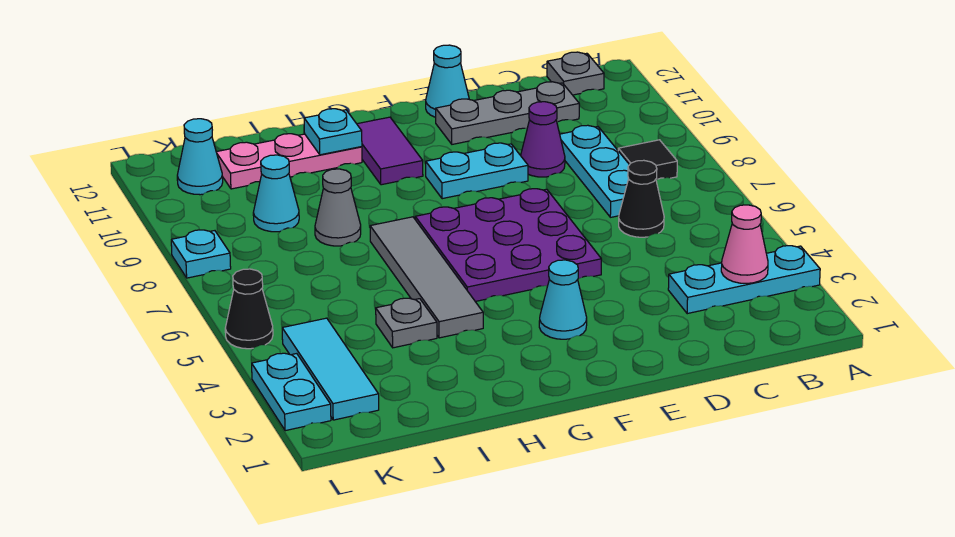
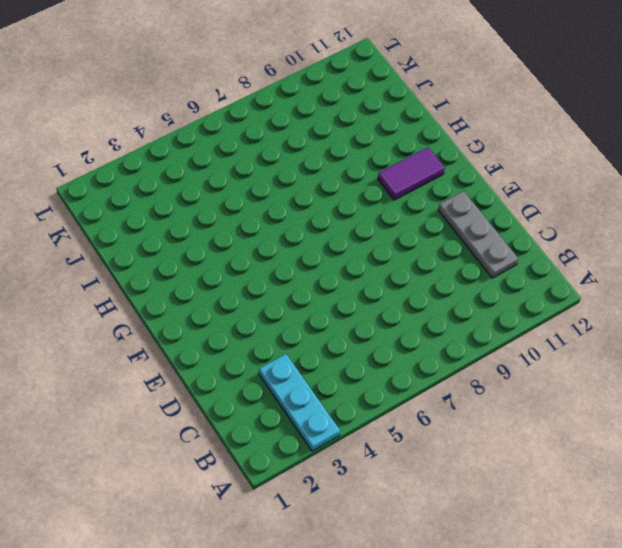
none -> black 1x1 tile [618,140,677,180]
none -> grey 1x1 plate [547,52,604,95]
none -> black 1x1 cone [619,160,664,237]

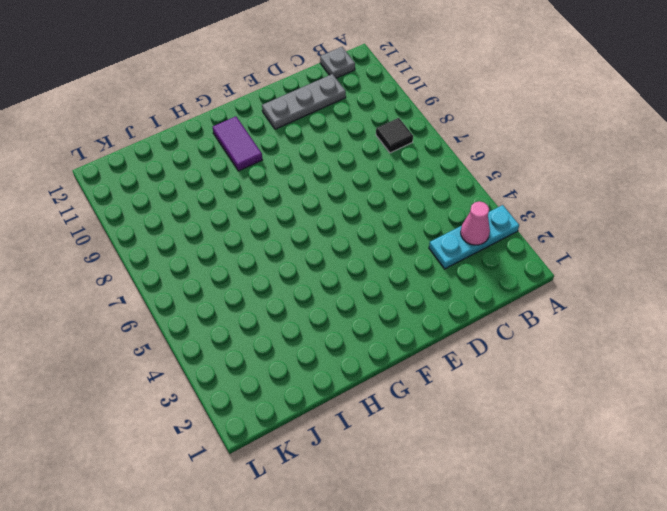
none -> black 1x1 cone [619,160,664,237]
none -> cyan 1x3 plate [560,125,629,217]
none -> purple 1x1 cone [521,102,565,177]

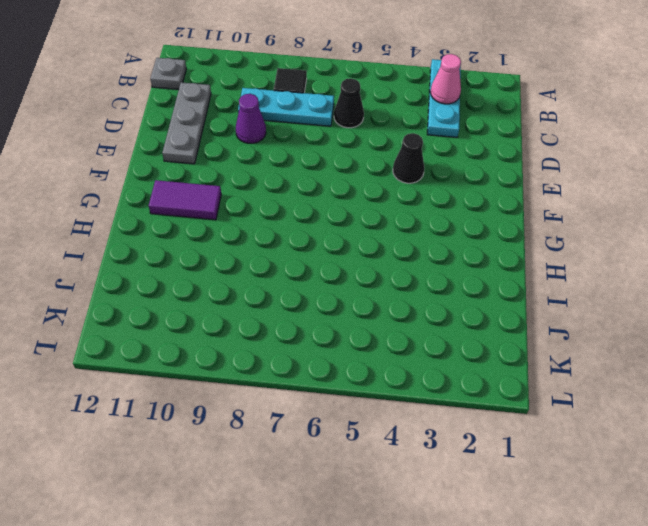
black 1x1 cone [393,133,424,183] -> black 1x1 cone moved to [225,269,273,349]
none -> purple 3x3 plate [415,189,601,302]
none -> cyan 1x2 plate [426,143,528,199]
none -> cyan 1x1 cone [426,45,469,117]

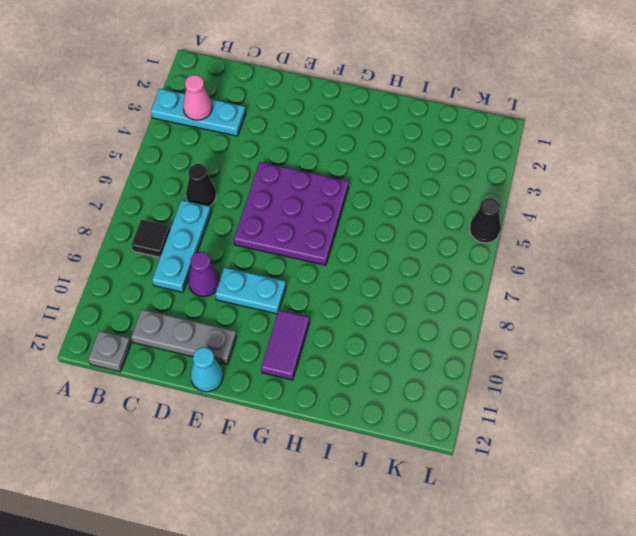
none -> cyan 1x1 cone [539,260,587,339]
none -> grey 1x4 tile [370,217,483,338]
none -> pink 1x3 plate [216,134,362,189]

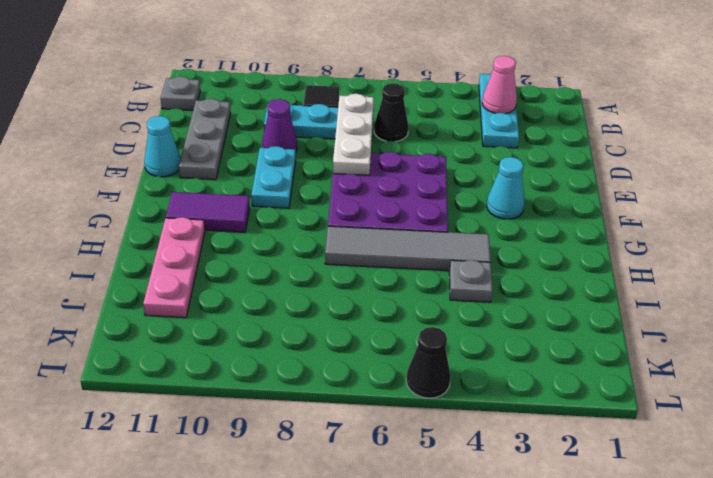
white 1x3 plate [333,94,374,175] -> none
none -> grey 1x1 cone [315,169,361,246]
none -> cyan 1x1 cone [253,155,299,232]
none -> cyan 1x3 tile [282,318,379,420]

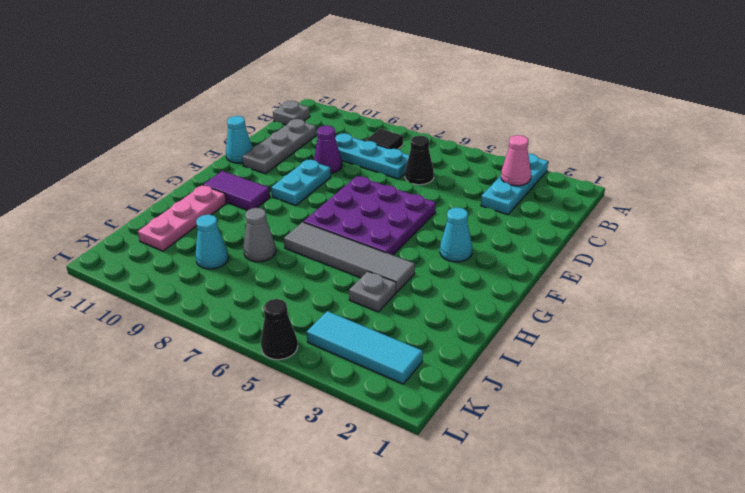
none -> cyan 1x1 cone [177,119,223,195]
none -> cyan 1x2 plate [252,353,331,431]
none -> cyan 1x1 plate [171,230,231,278]

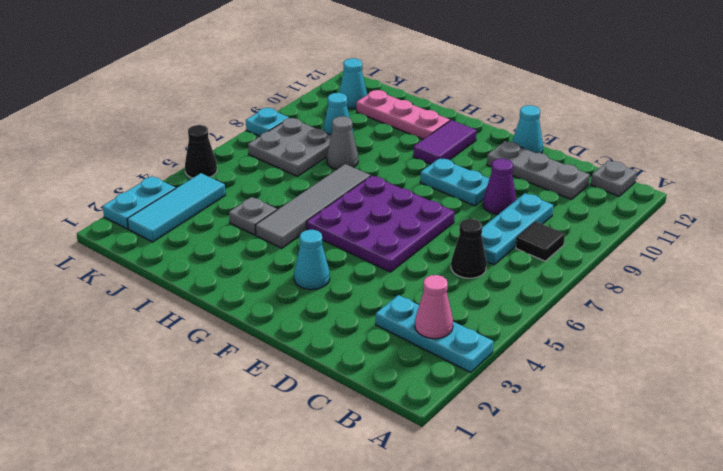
grey 2x2 plate [248,118,331,177] -> none
none -> cyan 1x1 plate [304,109,362,155]

